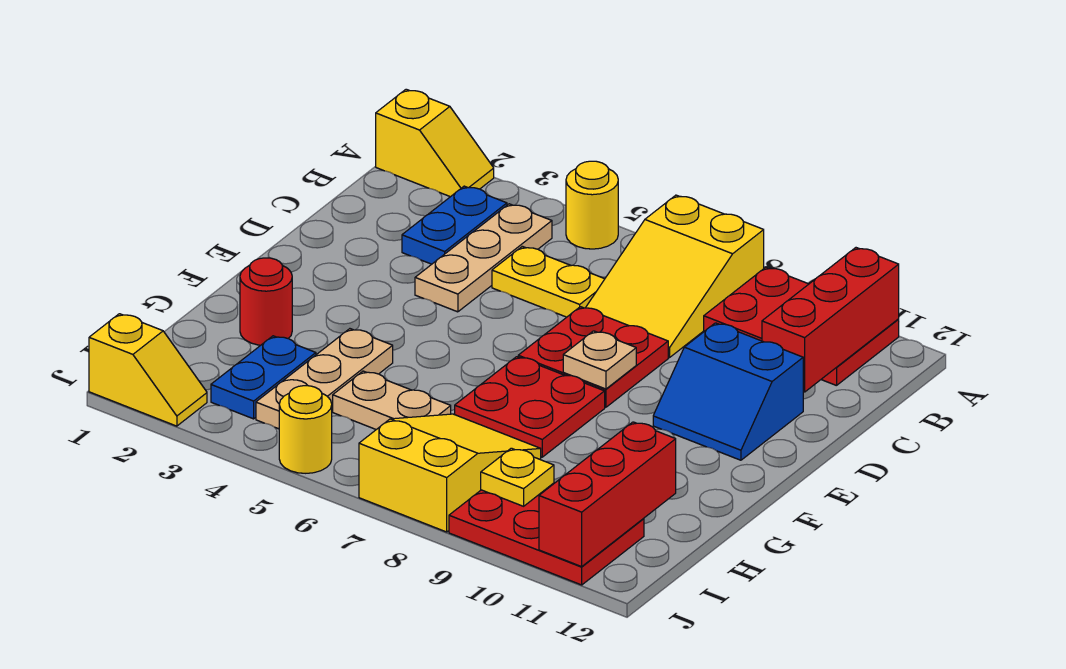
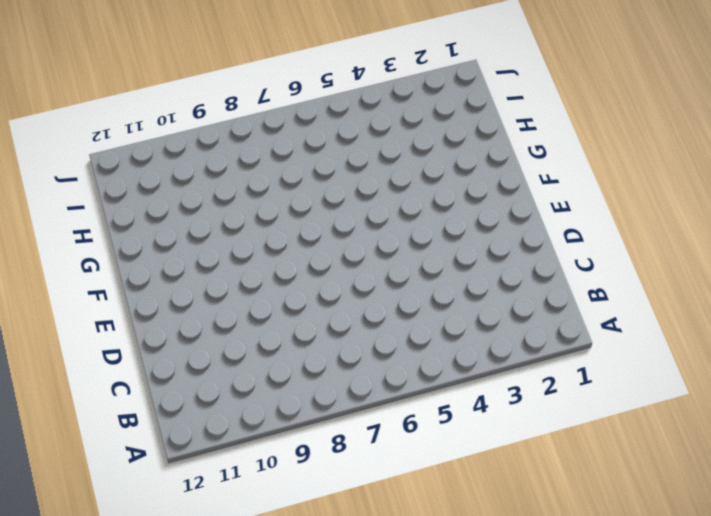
none -> yellow 1x2 slope [376,89,494,197]
none -> yellow 1x1 round brick [566,161,618,249]
none -> yellow 2x3 slope [586,195,764,357]

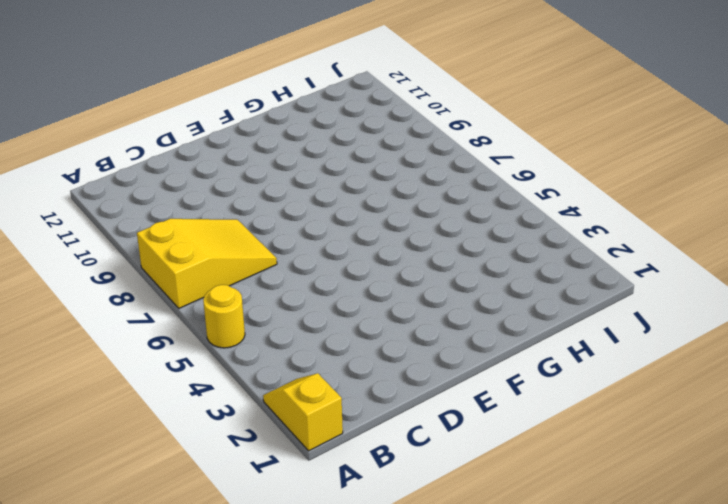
none -> red 2x3 plate [704,267,899,386]
none -> blue 1x2 plate [402,186,507,264]
none -> tan 1x3 plate [415,204,552,312]

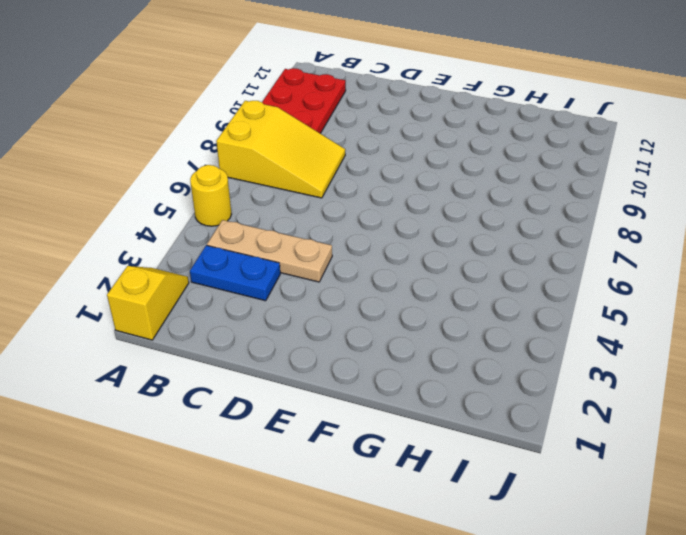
none -> yellow 1x2 plate [492,246,604,317]
none -> red 2x2 plate [518,307,668,407]
none -> blue 2x2 slope [653,323,803,460]

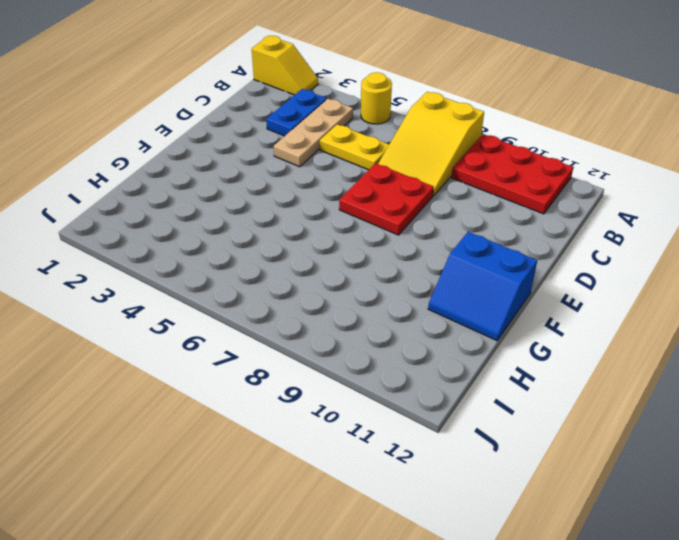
blue 2x2 slope [428,232,537,341] -> blue 2x2 slope moved to [653,323,803,460]
none -> red 2x2 plate [455,357,605,457]
none -> red 1x1 round brick [240,258,292,345]
none -> tan 1x3 plate [256,329,393,429]

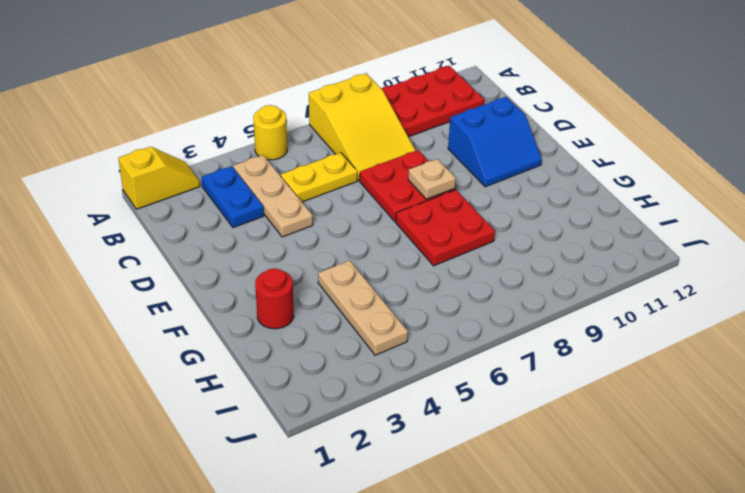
none -> blue 1x2 plate [211,336,316,419]
none -> tan 1x2 plate [333,371,451,430]
none -> yellow 2x3 slope [359,414,541,532]

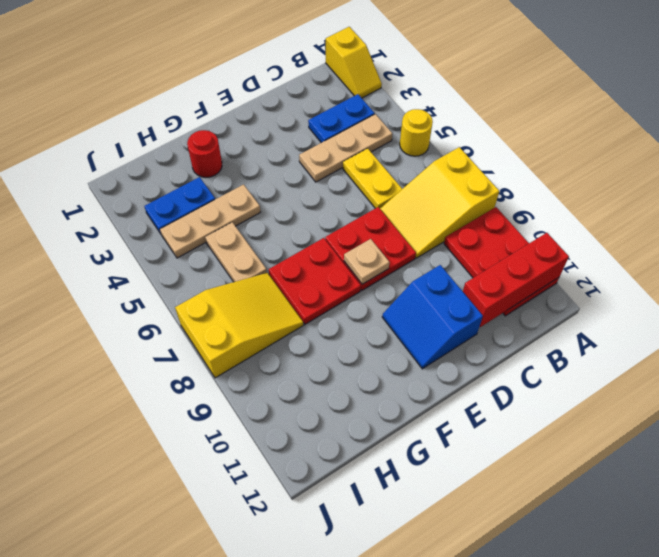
none -> red 2x3 plate [449,483,644,585]
none -> yellow 1x2 slope [89,314,207,426]
none -> yellow 1x1 round brick [279,386,332,473]

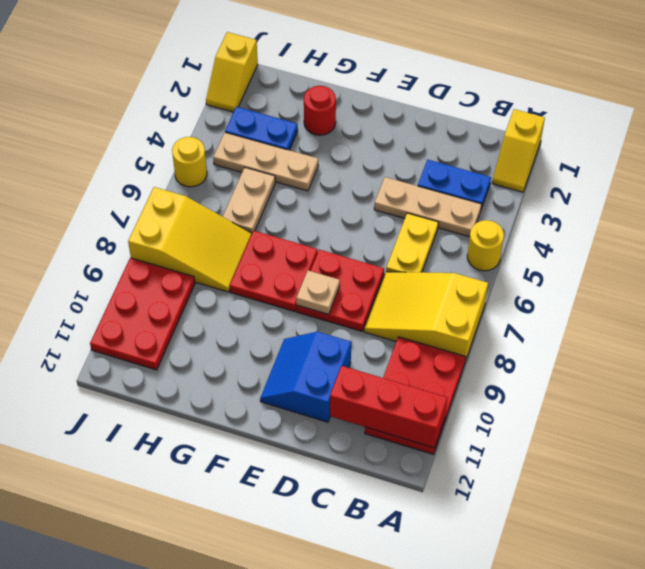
none -> red 1x3 brick [539,422,676,567]
none -> yellow 1x1 plate [481,448,554,506]

